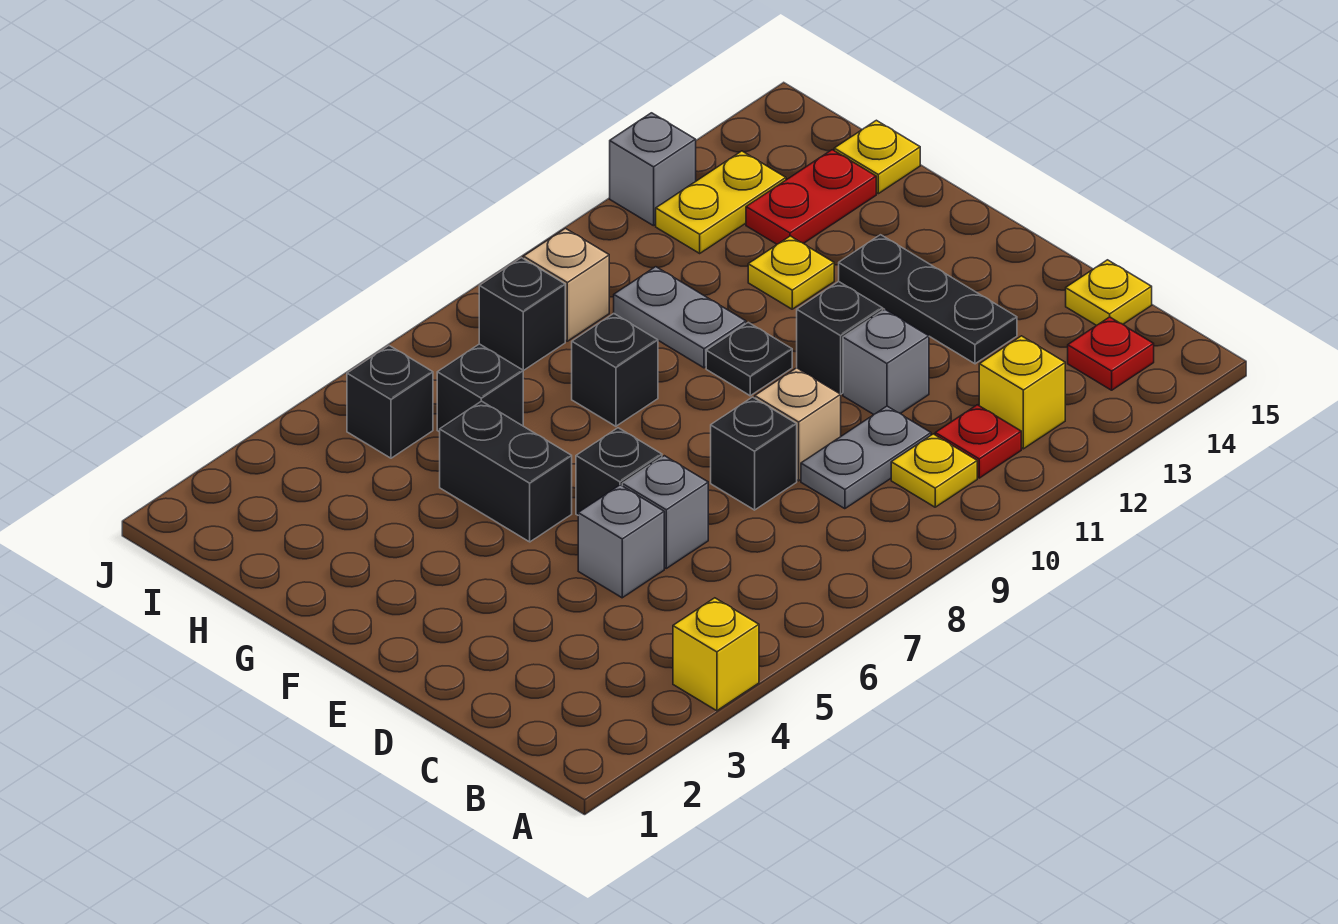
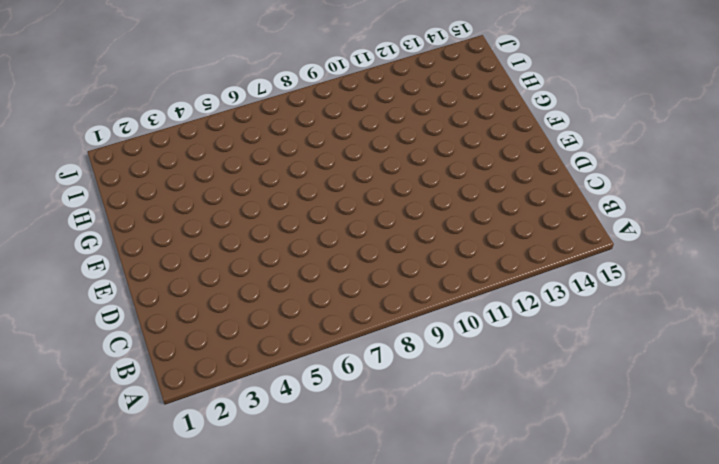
none -> yellow 1x1 brick [673,598,759,711]
none -> yellow 1x1 plate [891,434,977,507]
none -> red 1x1 plate [935,405,1021,478]

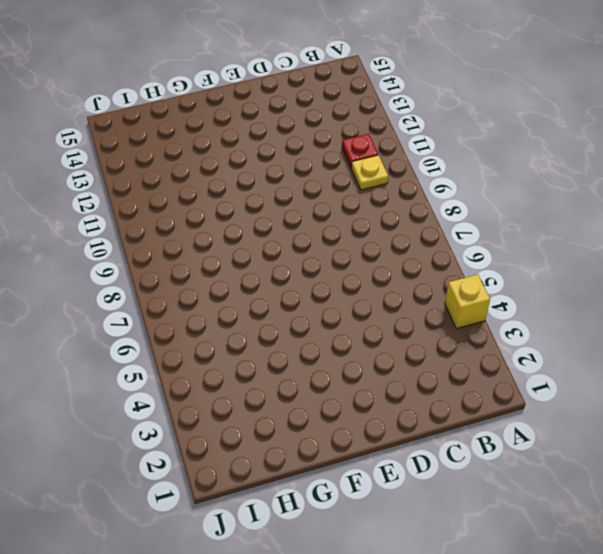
none -> yellow 1x1 brick [979,336,1065,449]
none -> red 1x1 plate [1068,317,1154,390]
none -> grey 1x2 plate [801,406,931,509]

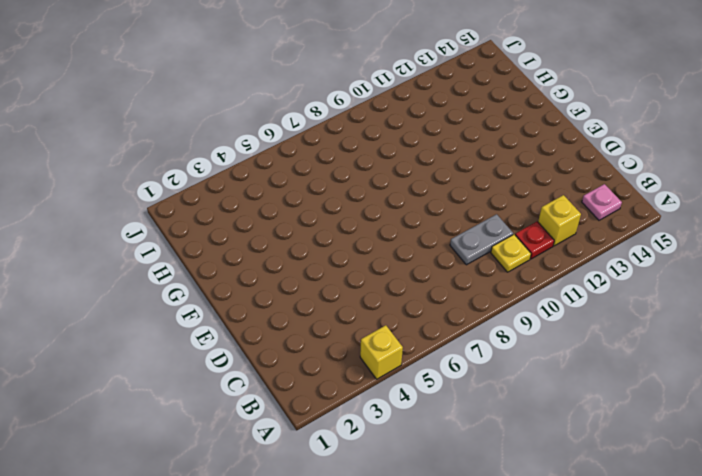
pink 1x1 plate [582,184,622,220] -> red 1x1 plate [1068,317,1154,390]
none -> yellow 1x1 plate [1066,260,1152,326]
none -> grey 1x1 brick [578,485,664,598]
none -> grey 1x1 brick [622,456,708,568]

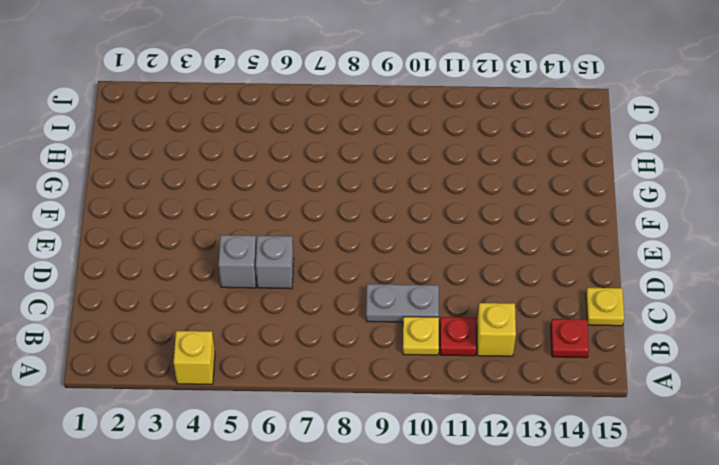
none -> black 1x1 brick [711,397,797,510]
none -> tan 1x1 brick [755,368,841,481]
none -> grey 1x1 brick [843,309,929,414]

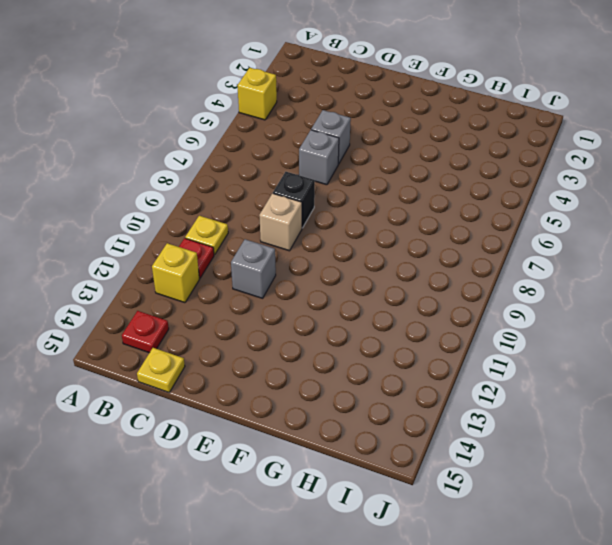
none -> grey 1x2 plate [801,406,931,509]
none -> black 1x3 plate [839,235,1017,364]
none -> black 1x1 brick [576,428,662,515]

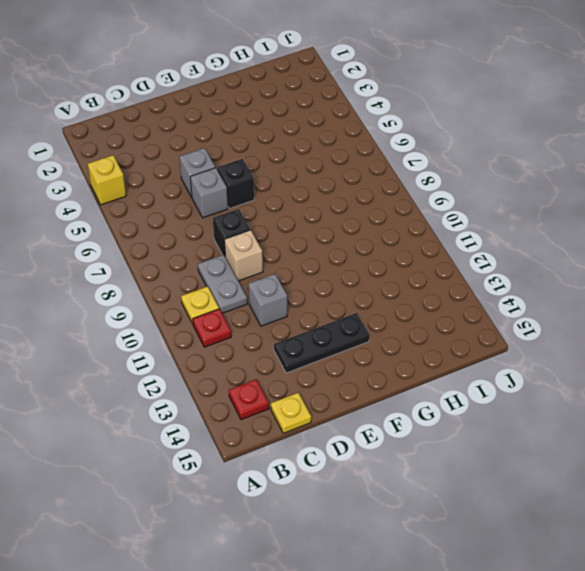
none -> yellow 1x1 brick [979,336,1065,449]
none -> black 1x1 brick [797,281,883,394]
none -> black 1x2 brick [440,401,572,542]

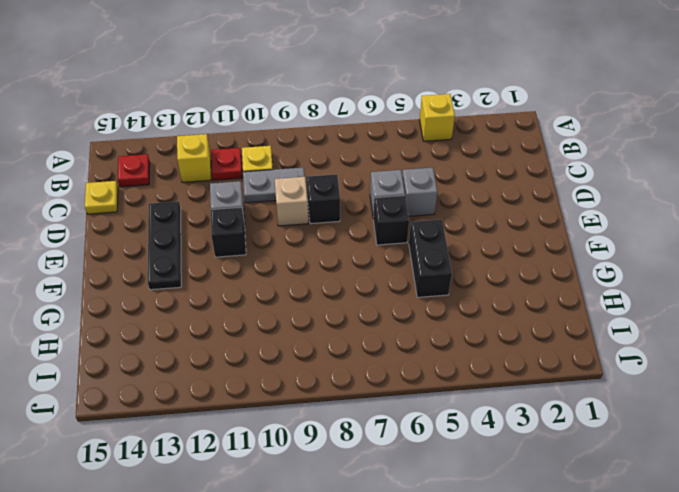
none -> black 1x1 plate [706,322,792,396]
none -> black 1x1 brick [572,314,658,426]
none -> grey 1x2 plate [614,267,746,368]

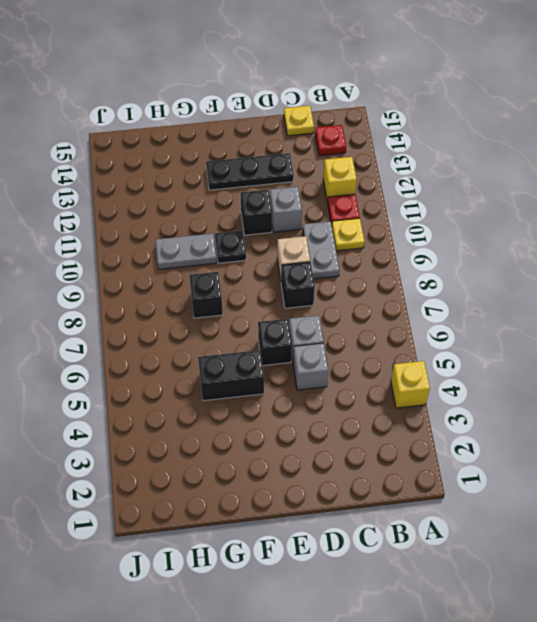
none -> yellow 1x1 plate [748,236,834,309]
none -> black 1x1 brick [437,344,523,432]
none -> red 1x2 plate [746,150,876,244]

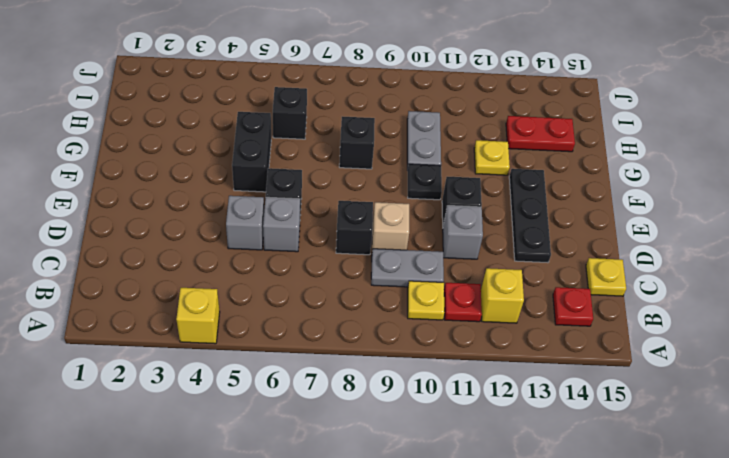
none -> yellow 1x1 plate [834,120,920,194]
none -> black 1x1 brick [347,346,433,458]
none -> black 1x1 brick [479,258,565,371]

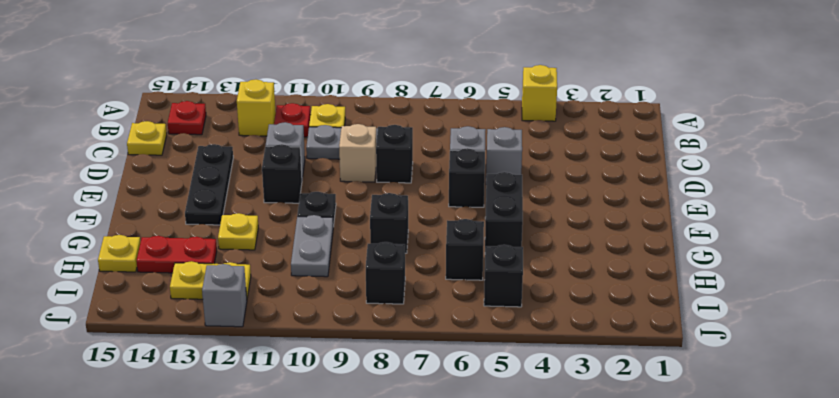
none -> tan 1x1 brick [523,228,609,341]

